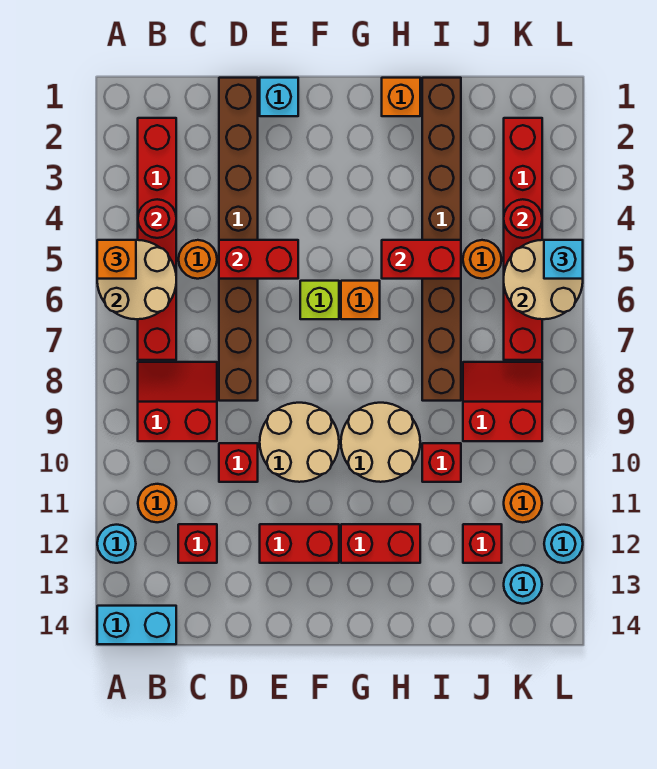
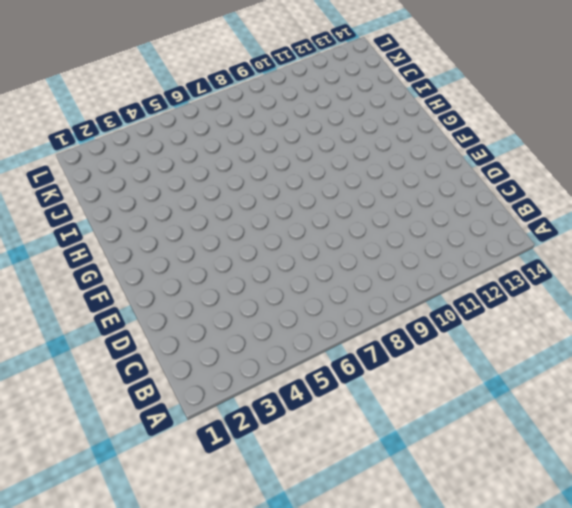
none -> cyan 1x1 round brick [97,525,136,563]
none -> cyan 1x2 brick [97,606,176,644]
none -> red 1x6 brick [138,118,176,360]
none -> red 2x2 slope [138,362,217,441]

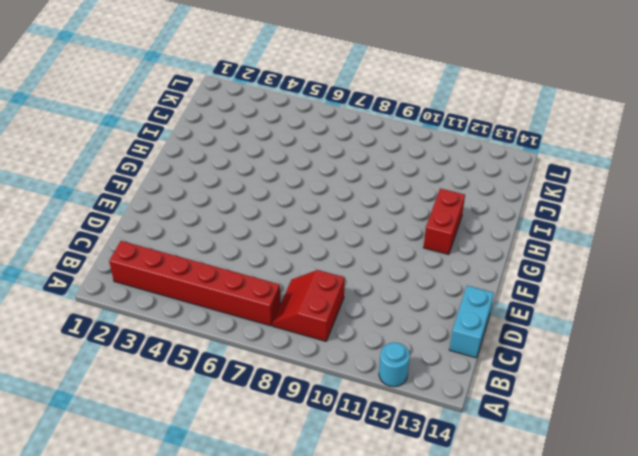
cyan 1x2 brick [449,286,494,358] -> cyan 1x2 brick moved to [97,606,176,644]
none -> orange 1x1 round brick [138,484,176,522]
none -> orange 1x1 round brick [178,240,217,279]
none -> red 1x1 brick [178,524,217,563]
none -> brown 1x8 brick [219,78,258,401]

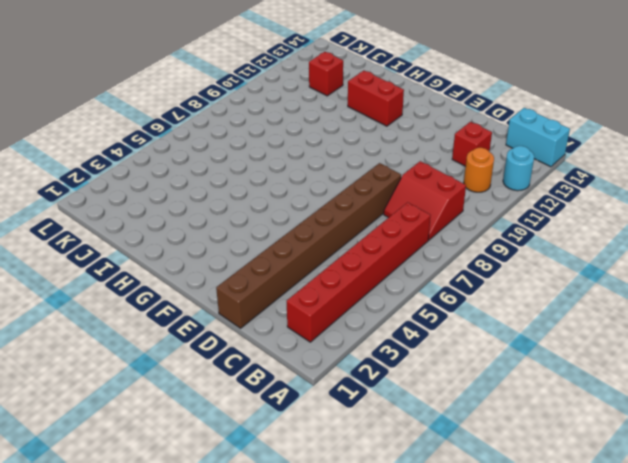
none -> orange 1x1 round brick [178,240,217,279]
none -> red 1x1 brick [219,443,258,482]
none -> cyan 1x1 brick [260,78,298,116]
none -> tan 2x2 round brick [260,403,339,482]

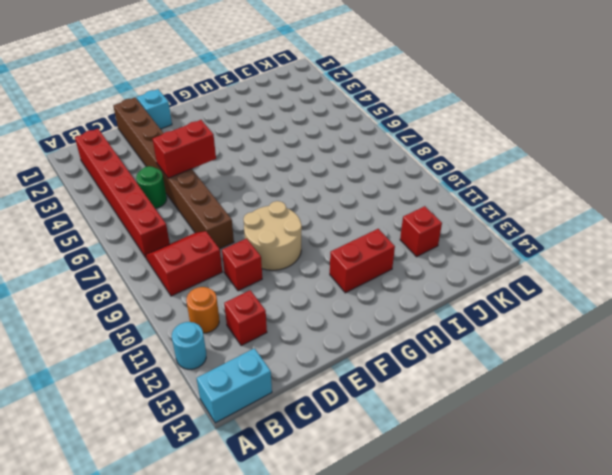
green 1x1 round brick [136,166,167,208] -> orange 1x1 round brick [178,240,217,279]
none -> red 1x2 brick [260,524,339,563]
none -> lime 1x1 brick [300,281,339,319]
none -> orange 1x1 brick [341,281,380,319]
none -> tan 2x2 round brick [341,403,420,482]

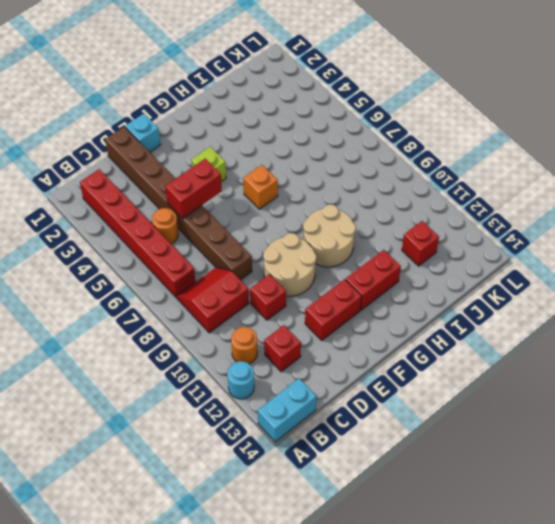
lime 1x1 brick [192,147,226,182] -> lime 1x1 brick moved to [300,281,339,319]
none -> orange 1x1 brick [382,78,420,116]
none -> brown 1x8 brick [422,78,461,401]
none -> red 1x1 brick [422,443,461,482]
none -> orange 1x1 round brick [463,240,502,279]

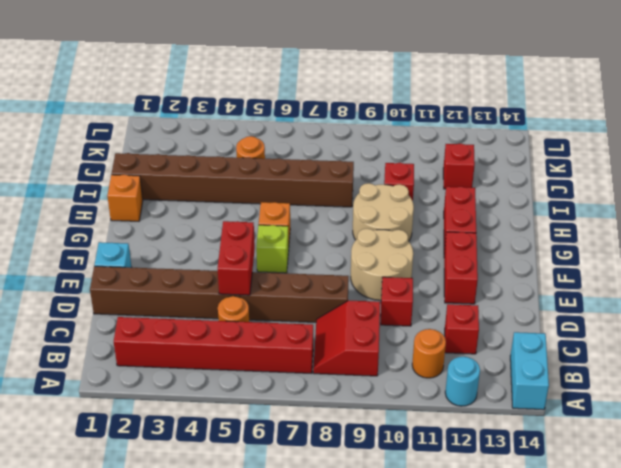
none -> red 2x2 slope [463,362,542,441]
none -> red 1x6 brick [504,118,542,360]
none -> orange 1x1 round brick [504,484,542,522]
none -> cyan 1x1 round brick [504,565,542,604]

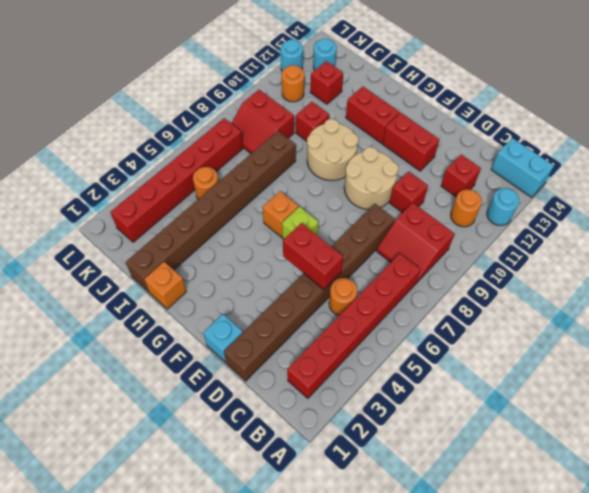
none -> tan 2x2 round brick [97,240,176,319]
none -> red 1x1 round brick [138,199,176,238]
none -> red 1x2 brick [382,240,461,279]
none -> red 1x1 round brick [504,199,542,238]

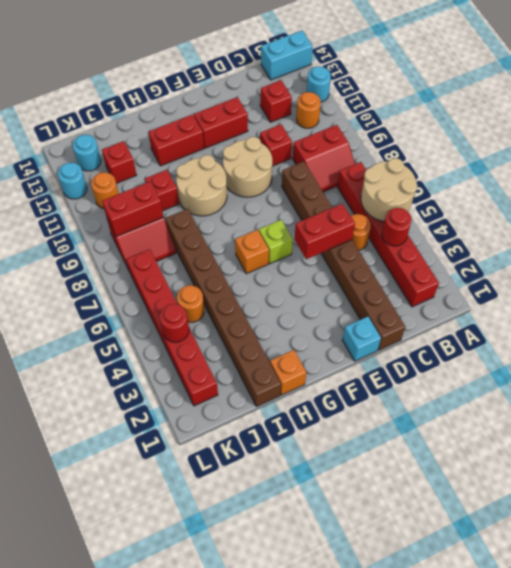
red 1x2 brick [102,181,163,236] -> red 1x2 brick moved to [382,240,461,279]
none -> tan 2x2 round brick [504,240,583,319]
none -> orange 1x1 brick [97,240,136,279]
none -> cyan 1x1 brick [544,240,583,279]

